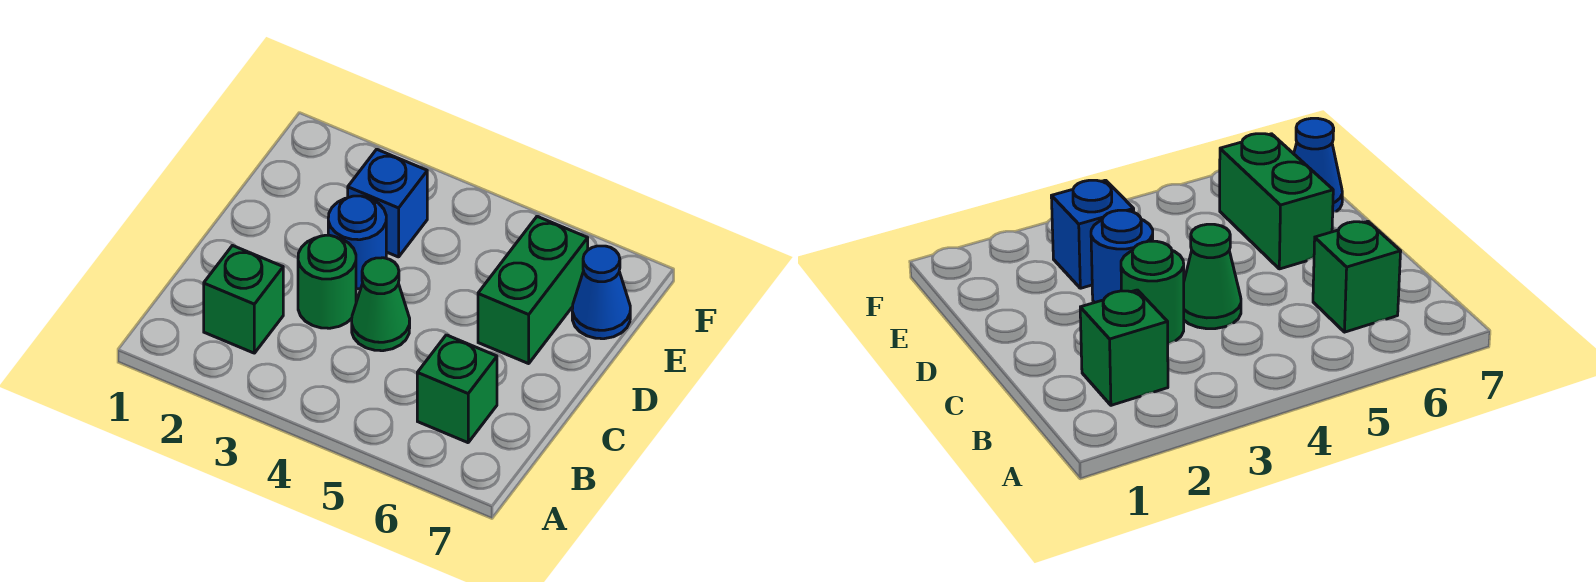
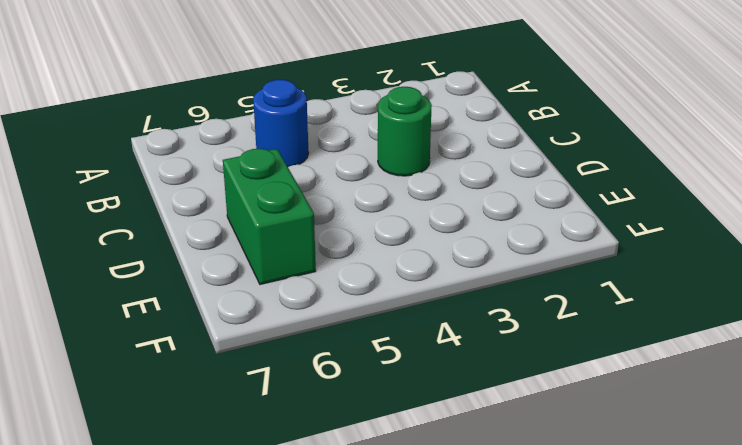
blue 1x1 round brick [253,80,309,167] -> blue 1x1 round brick moved to [328,196,386,289]
none -> green 1x1 brick [204,246,283,353]
none -> green 1x1 brick [417,335,497,443]

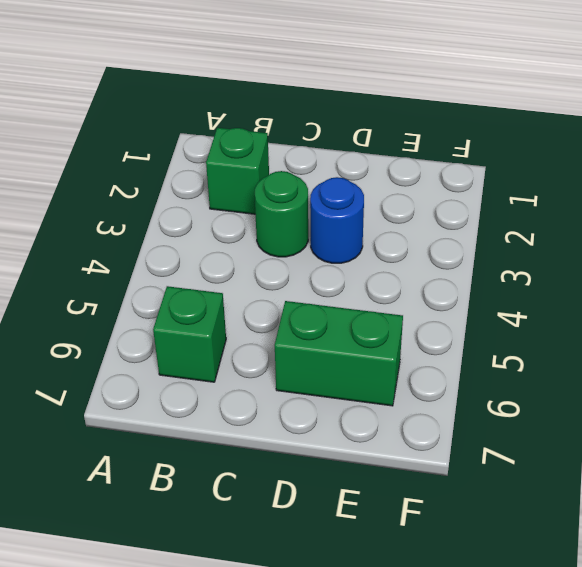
none -> green 1x1 cone [352,258,410,351]
none -> blue 1x1 brick [348,149,427,257]

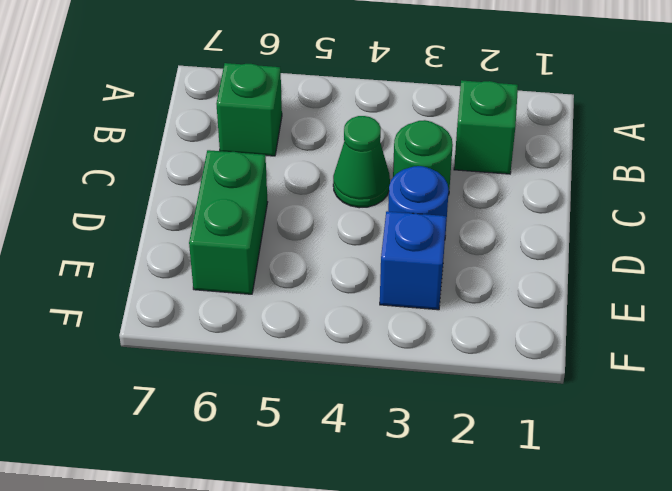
none -> blue 1x1 cone [572,246,630,339]

